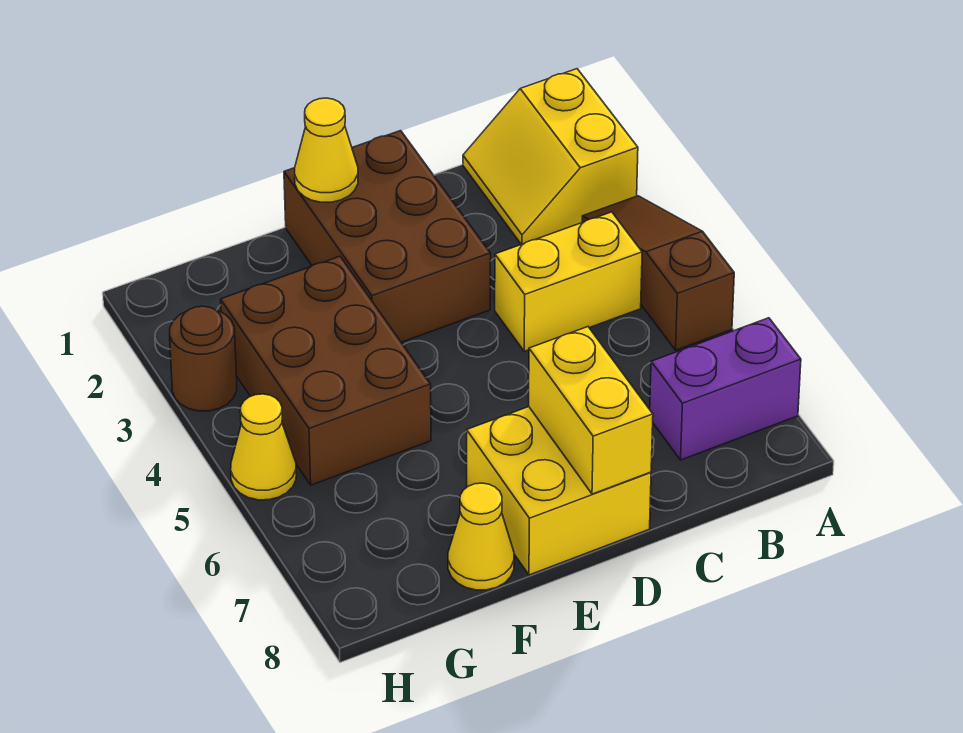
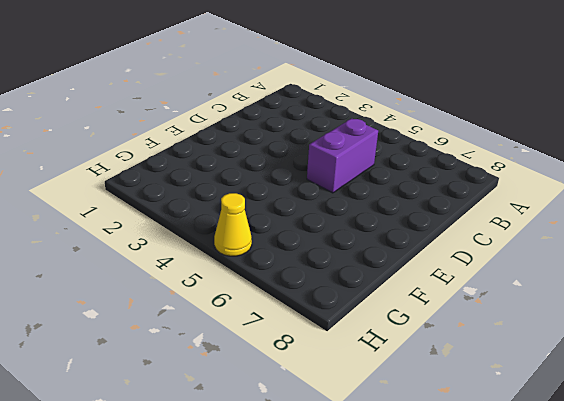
purple 1x2 brick [307,119,378,193] -> purple 1x2 brick moved to [650,318,801,460]
none -> yellow 2x2 slope [463,69,638,244]
none -> brown 1x3 slope [582,196,734,350]
none -> yellow 1x2 brick [495,212,642,351]

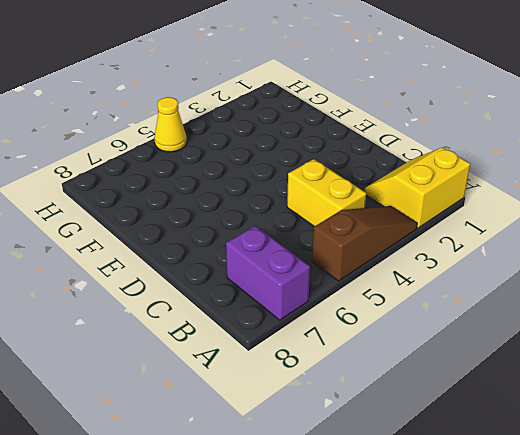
none -> brown 2x3 brick [284,131,491,342]
none -> yellow 2x2 brick [467,407,651,575]
none -> brown 2x3 brick [221,256,431,485]

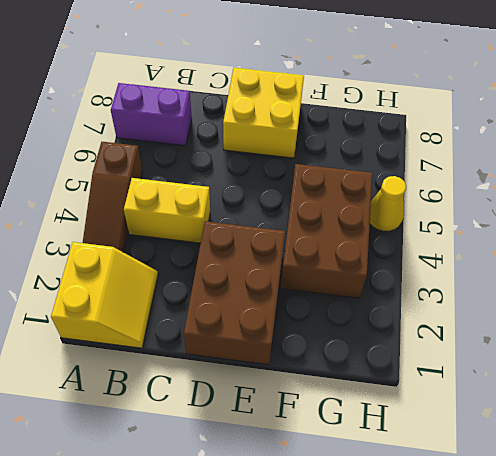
none -> yellow 1x1 cone [448,483,514,590]
none -> brown 1x1 round brick [170,306,237,411]
none -> yellow 1x2 brick [529,327,653,494]

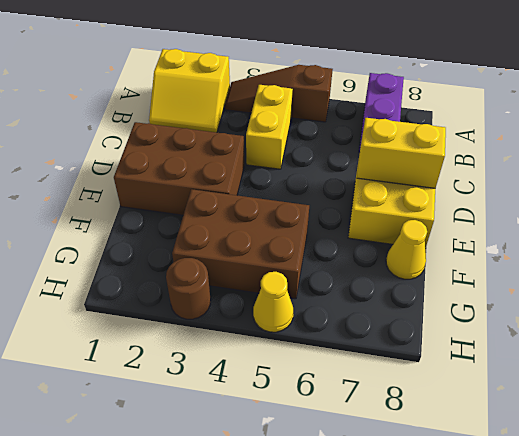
none -> yellow 1x1 cone [295,98,358,202]

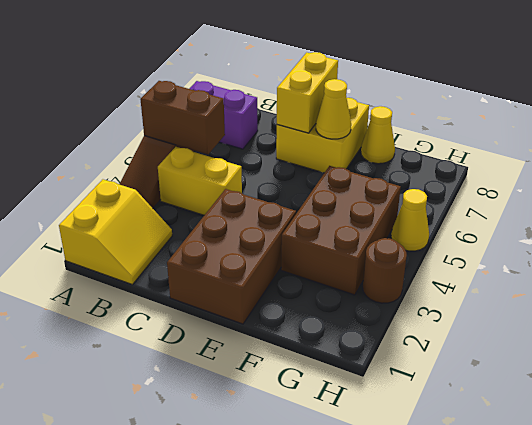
brown 1x2 brick [140,81,225,154] -> none
yellow 1x1 cone [316,79,351,139] -> yellow 1x1 cone moved to [295,98,358,202]

